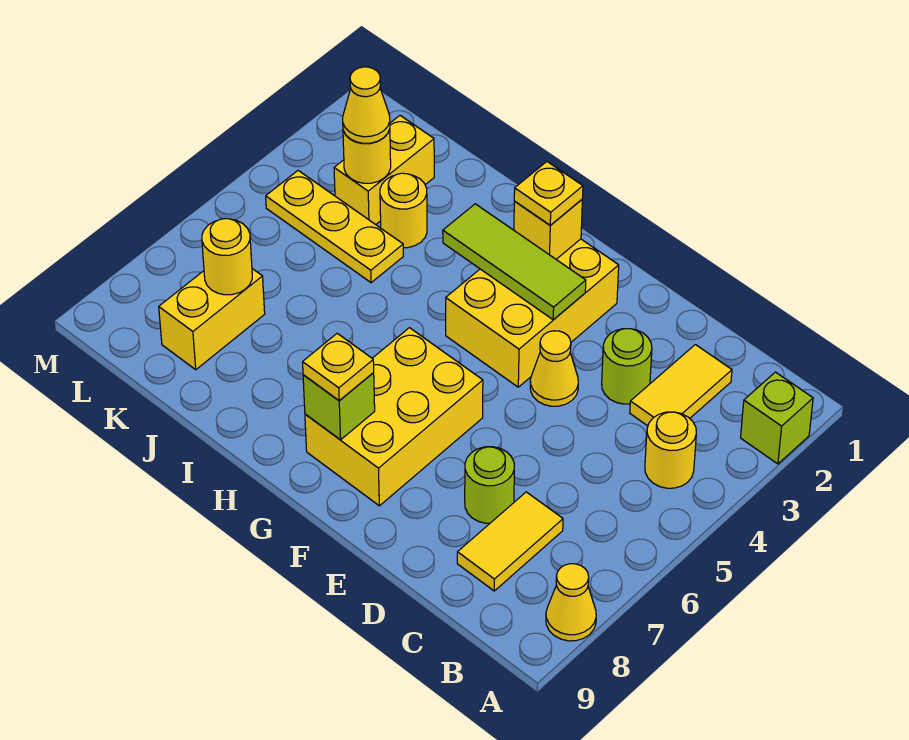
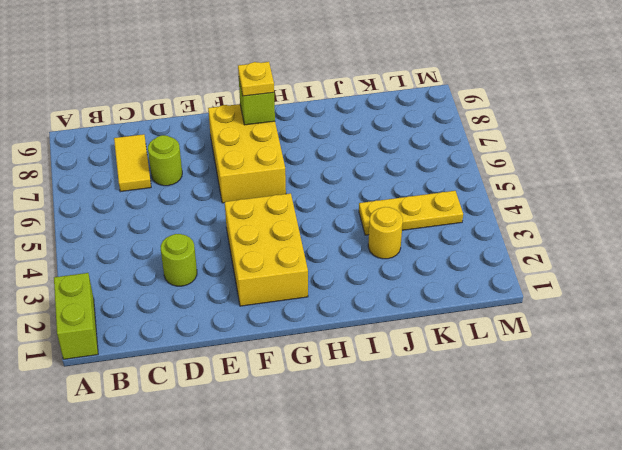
lime 1x2 brick [54,273,98,359] -> lime 1x1 brick [741,372,813,464]
none -> yellow 1x1 cone [546,564,596,641]
none -> yellow 1x1 round brick [645,412,696,488]
none -> yellow 1x2 tile [630,345,732,426]

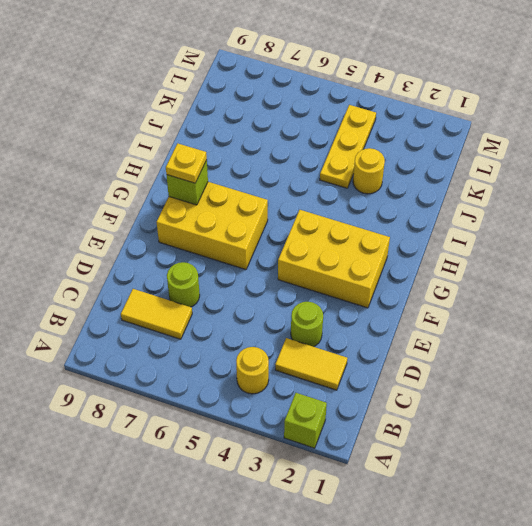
none -> yellow 1x1 cone [546,564,596,641]
none -> yellow 1x1 cone [530,331,578,406]
none -> yellow 1x2 brick [334,116,434,225]

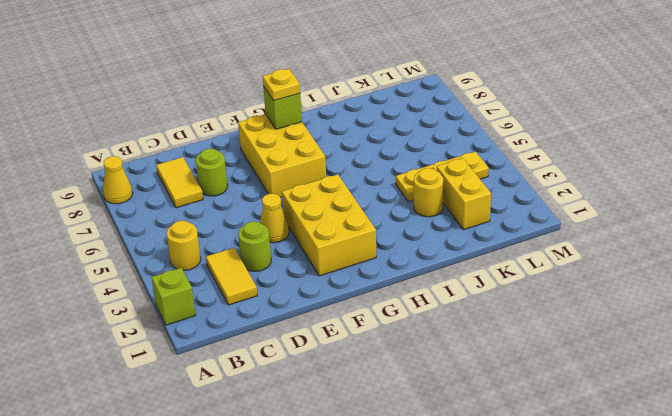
none -> yellow 1x2 brick [159,269,265,370]
none -> lime 1x3 tile [443,204,586,320]
none -> yellow 1x1 brick [514,200,582,259]

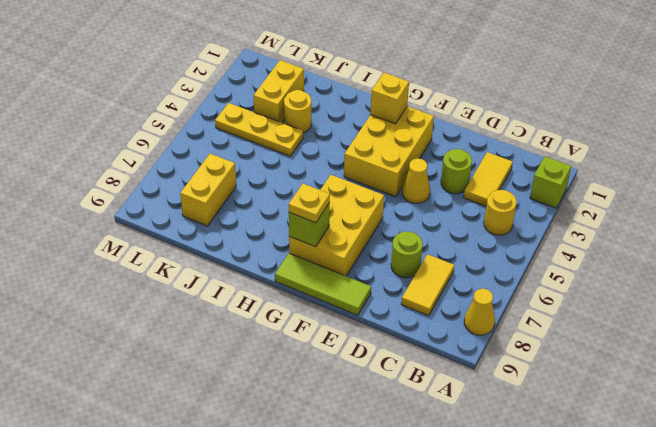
lime 1x3 tile [275,253,371,315] -> lime 1x3 tile moved to [443,204,586,320]
none -> yellow 1x1 round brick [343,129,391,183]
none -> yellow 1x1 round brick [202,219,252,295]
none -> yellow 1x1 plate [514,162,583,225]

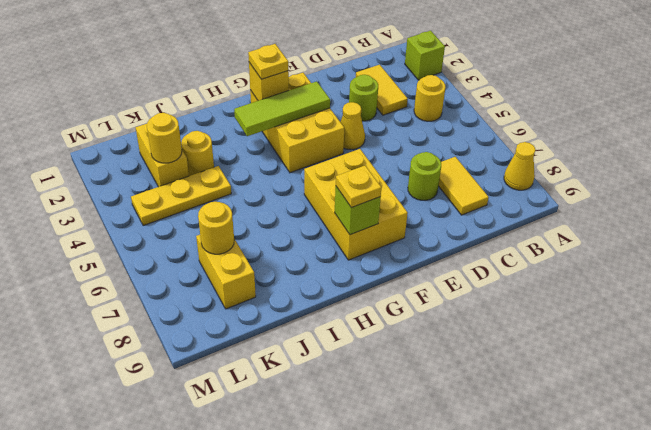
none -> yellow 1x1 cone [343,67,390,143]

